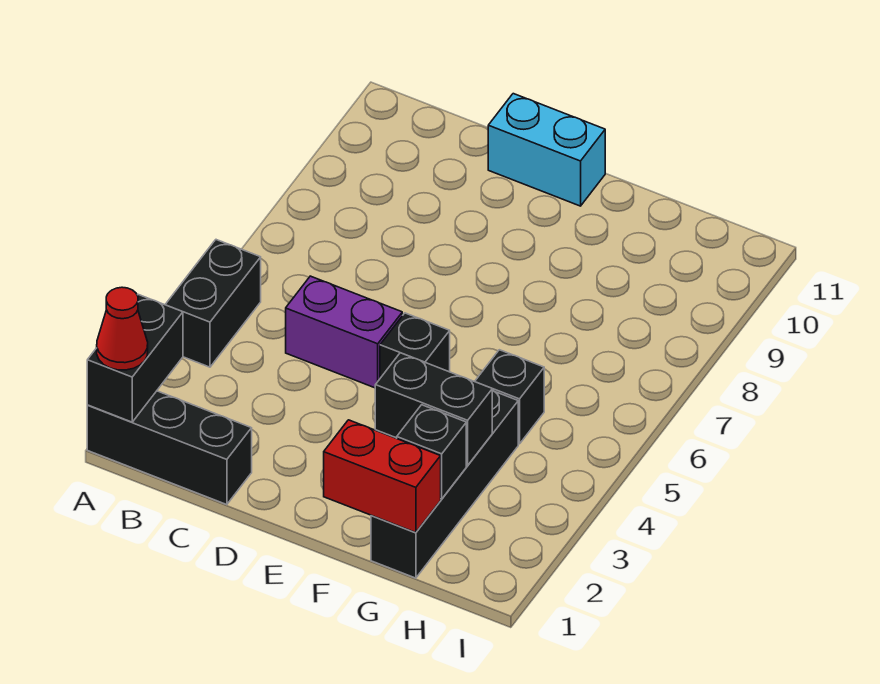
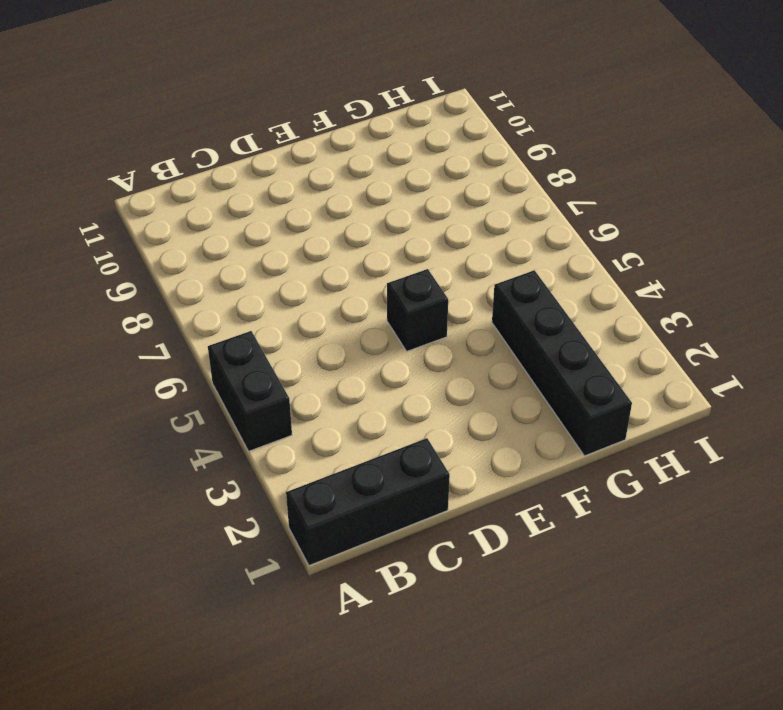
none -> purple 1x2 brick [286,276,402,388]
none -> cyan 1x2 brick [488,94,605,206]
none -> black 1x1 brick [475,350,544,444]

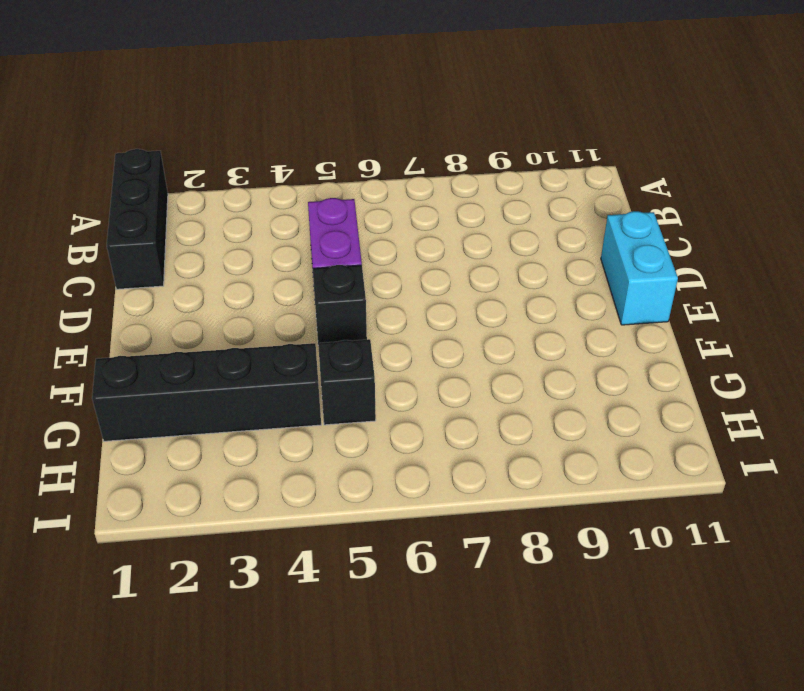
none -> black 1x2 brick [165,240,261,367]
none -> black 1x2 brick [87,295,183,422]
none -> red 1x2 brick [324,420,441,533]

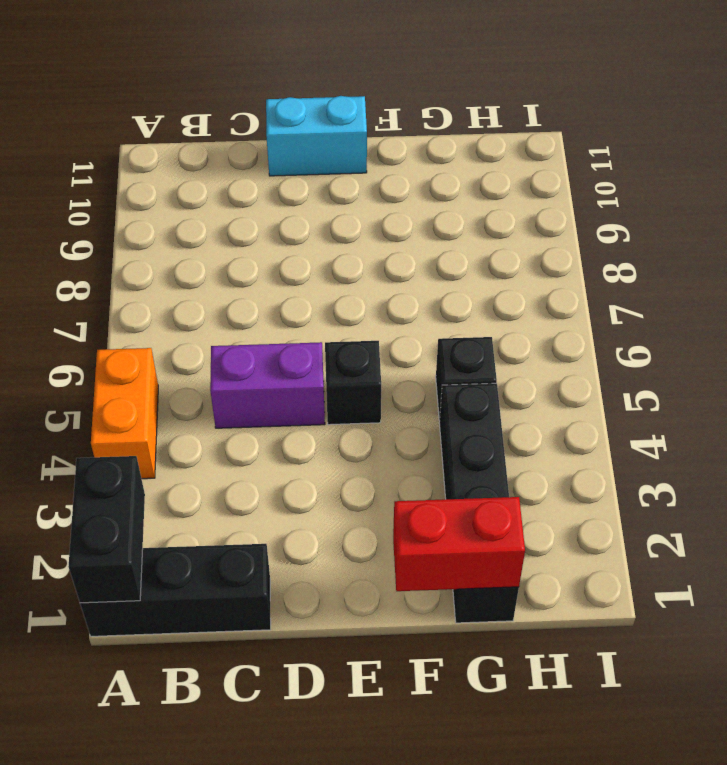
orange 1x2 brick [91,348,158,479] -> black 1x2 brick [165,240,261,367]
none -> black 1x2 brick [375,353,492,465]
none -> black 1x1 brick [397,405,466,499]
none -> red 1x1 cone [97,287,148,370]

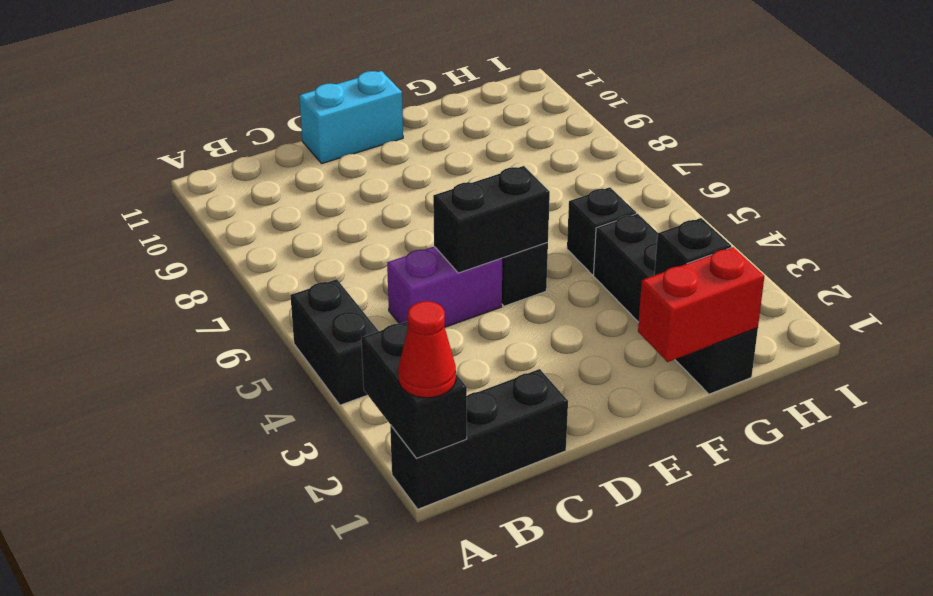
black 1x2 brick [433,166,550,273] -> black 1x2 brick moved to [375,353,492,465]

